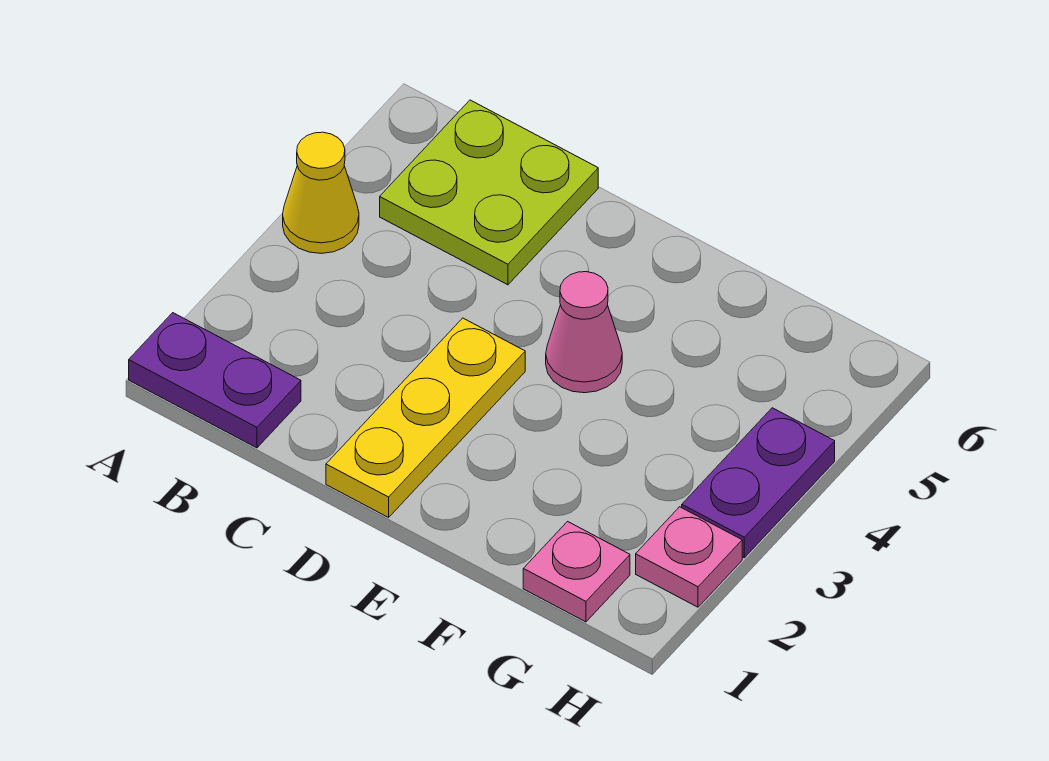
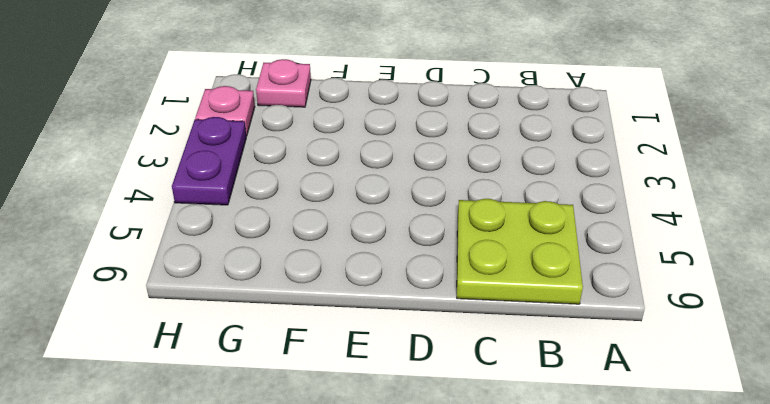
none -> purple 1x2 plate [129,313,301,448]
none -> yellow 1x1 cone [283,132,359,253]

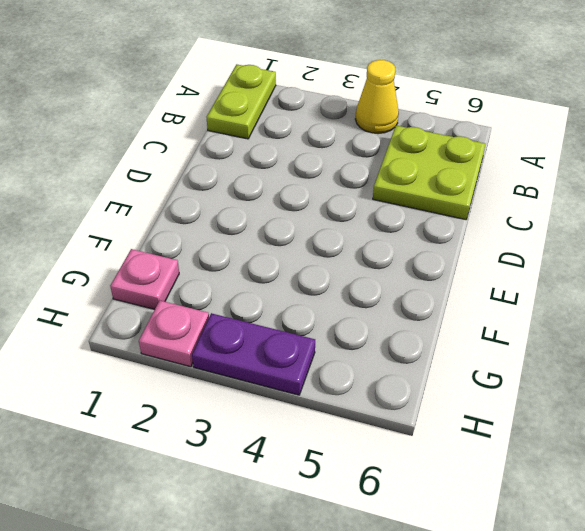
lime 1x2 plate [206,64,276,139] -> purple 1x2 plate [129,313,301,448]
none -> yellow 1x3 plate [326,318,525,517]
none -> pink 1x1 cone [546,272,622,393]

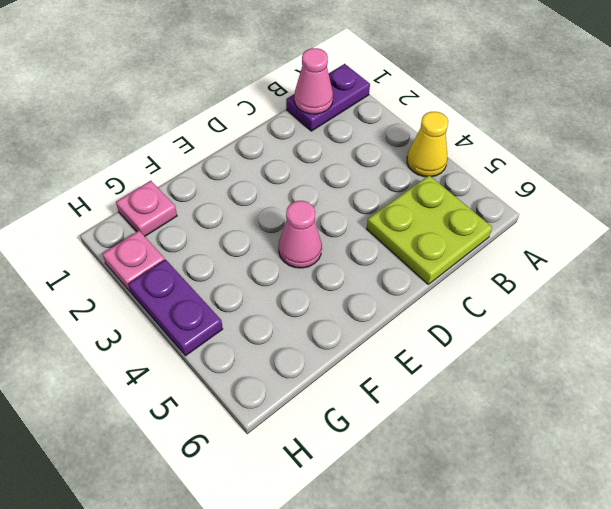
pink 1x1 cone [294,48,333,114] -> none
none -> yellow 1x3 plate [326,318,525,517]

